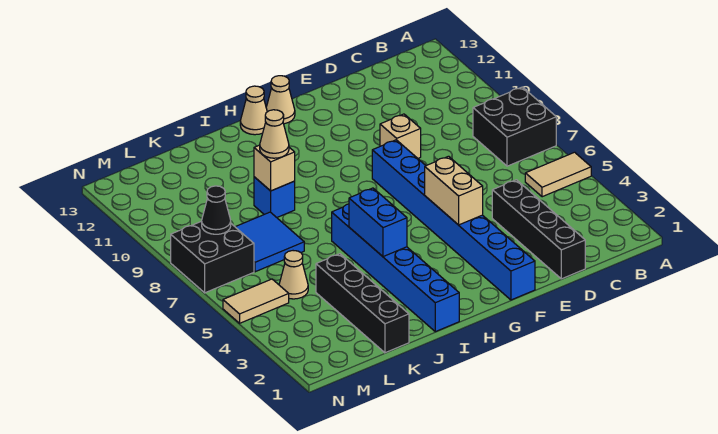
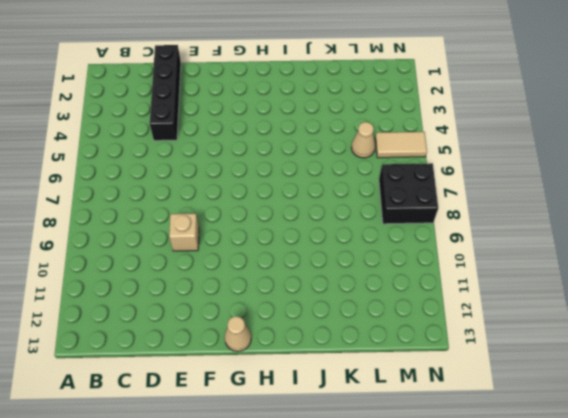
none -> tan 1x2 tile [525,152,591,197]
none -> black 2x2 brick [473,87,556,166]
none -> blue 1x8 brick [372,140,535,300]

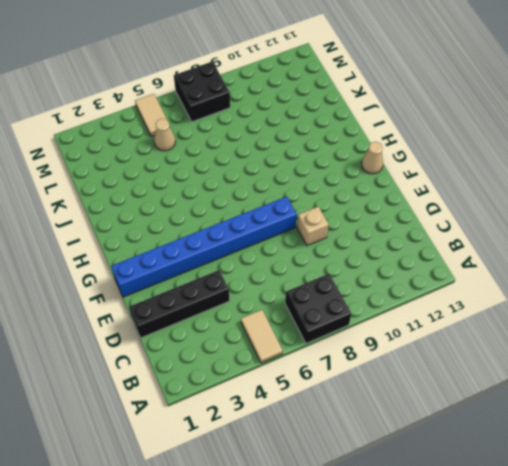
none -> tan 1x1 cone [240,86,267,135]
none -> blue 1x6 brick [332,204,459,332]
none -> blue 1x1 brick [254,177,295,217]

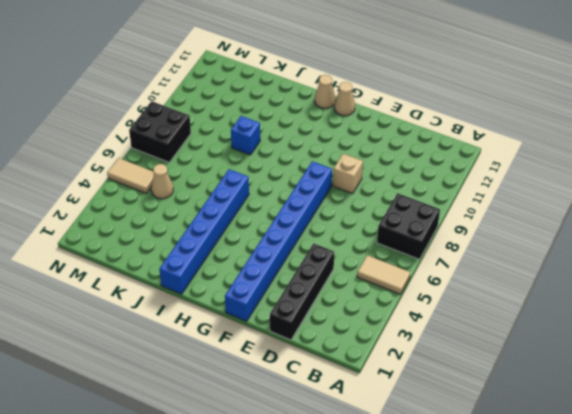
none -> black 1x4 brick [316,254,409,353]
none -> blue 2x2 tile [236,212,304,272]
none -> tan 1x2 brick [425,156,483,225]

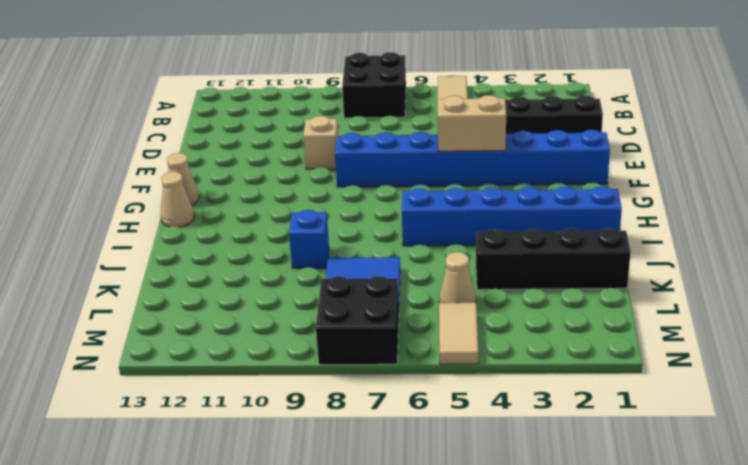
none -> blue 1x2 brick [349,188,407,257]
none -> tan 1x1 brick [254,145,295,191]
none -> black 1x1 cone [202,186,231,234]

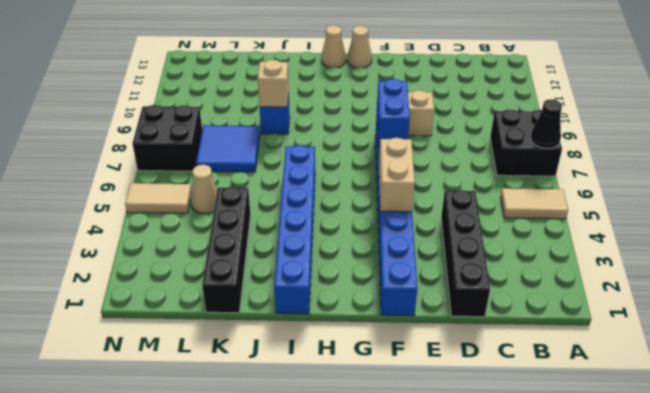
black 1x1 cone [531,99,562,149] -> black 1x1 cone moved to [202,186,231,234]
blue 1x2 brick [377,79,410,146] -> blue 1x2 brick moved to [349,188,407,257]
none -> tan 1x1 cone [260,110,289,158]

